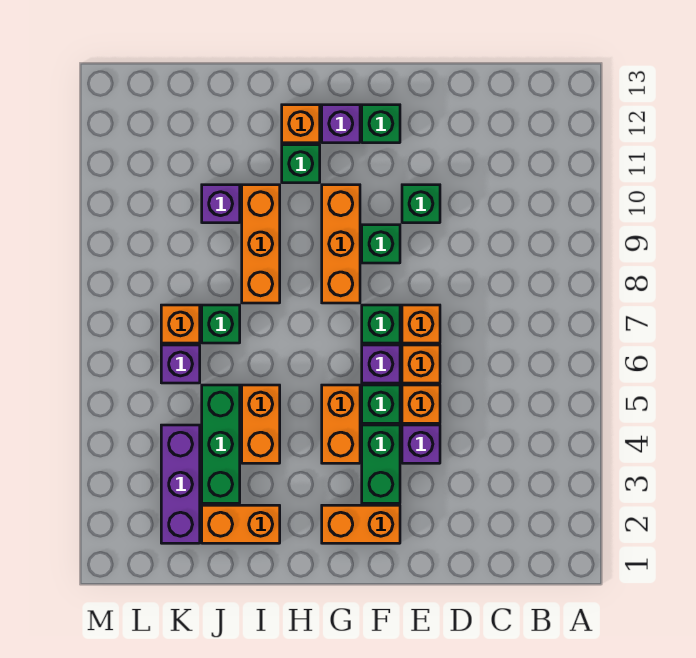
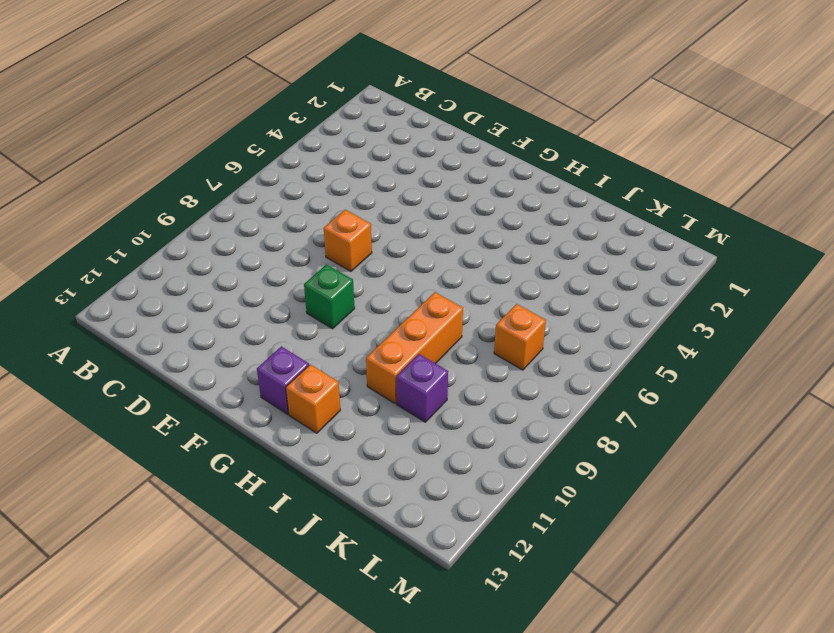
none -> purple 1x1 brick [402,425,440,463]
none -> orange 1x1 brick [402,385,440,423]
none -> orange 1x1 brick [402,345,440,383]

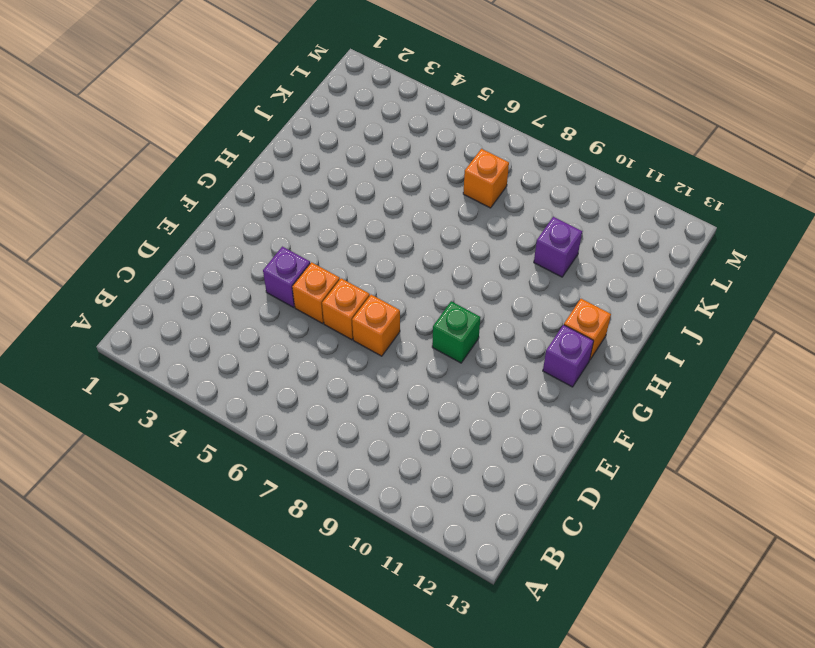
none -> green 1x1 brick [402,185,440,223]
none -> orange 1x2 brick [322,505,400,543]
none -> green 1x2 brick [362,425,400,503]

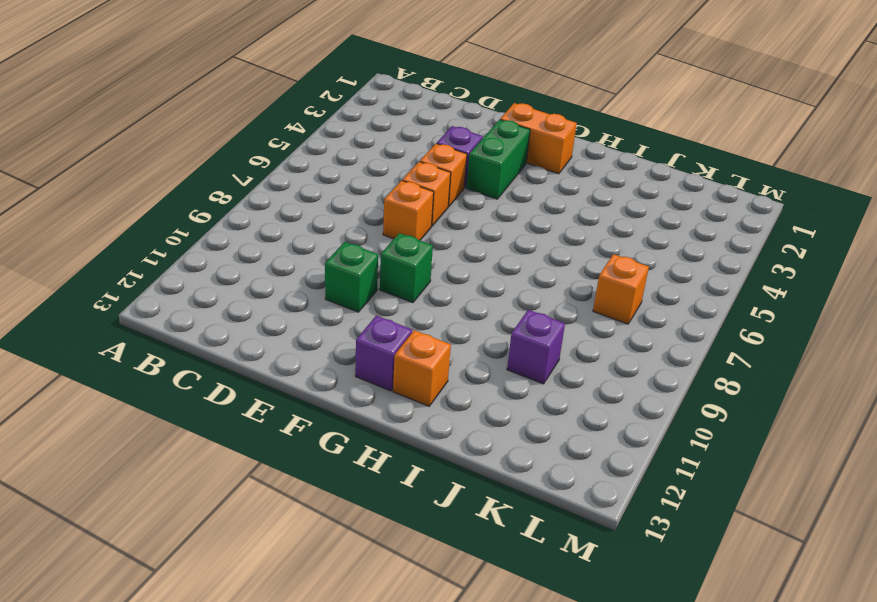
none -> green 1x1 brick [362,385,400,423]
none -> purple 1x1 brick [362,345,400,383]
none -> green 1x1 brick [362,305,400,343]

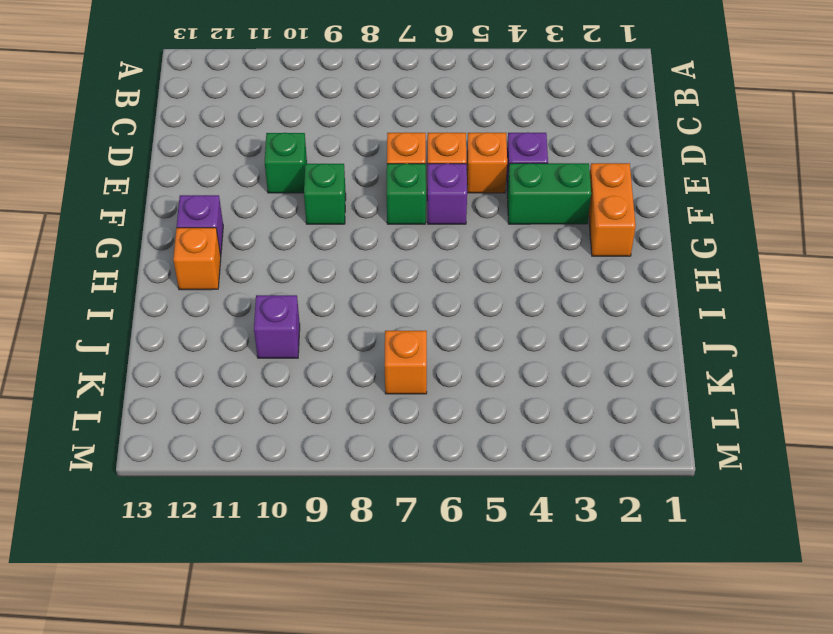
none -> green 1x1 brick [362,385,400,423]
none -> green 1x1 brick [362,105,400,143]
none -> orange 1x2 brick [322,385,360,463]

